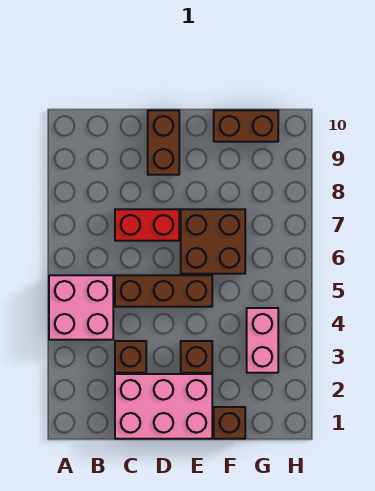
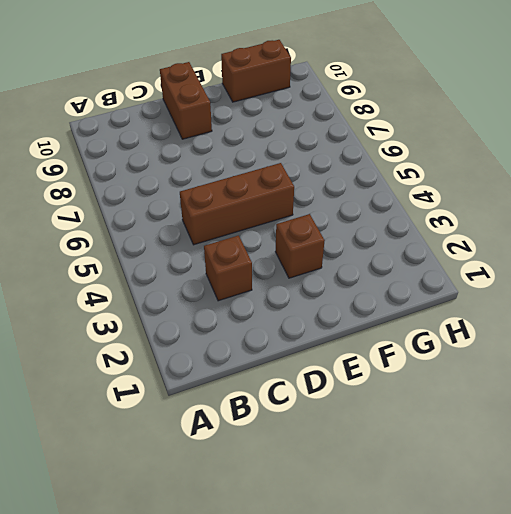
none -> pink 2x2 brick [49,275,113,340]
none -> pink 2x3 brick [115,374,212,439]

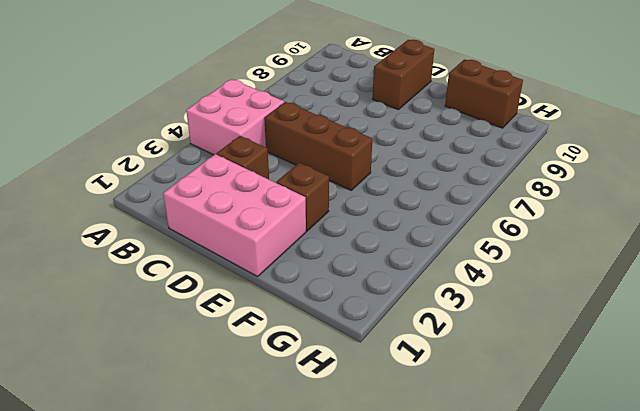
none -> red 1x2 brick [115,209,179,241]
none -> brown 2x2 brick [181,209,245,274]

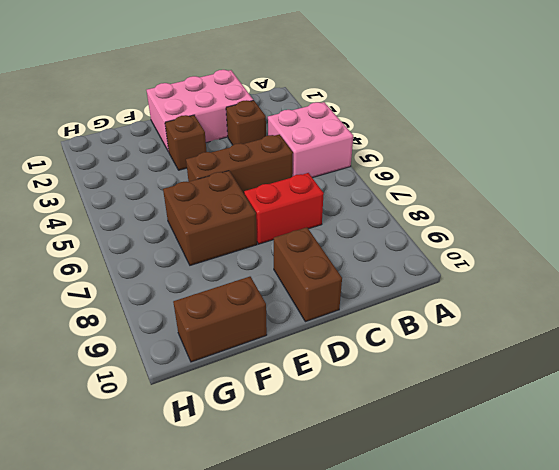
none -> brown 1x1 brick [214,407,245,439]
none -> pink 1x2 brick [247,308,278,373]

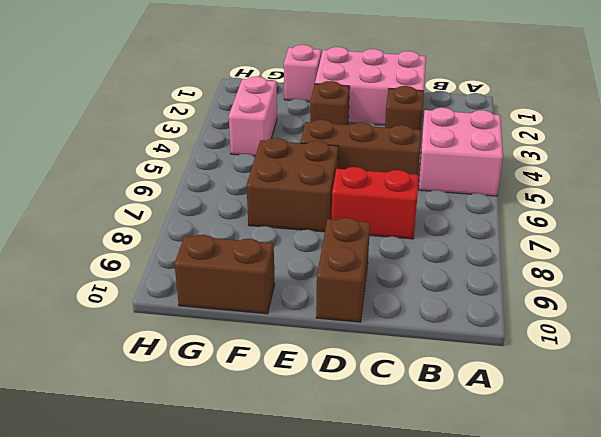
pink 1x1 brick [284,45,321,102] -> brown 1x1 brick [214,407,245,439]

